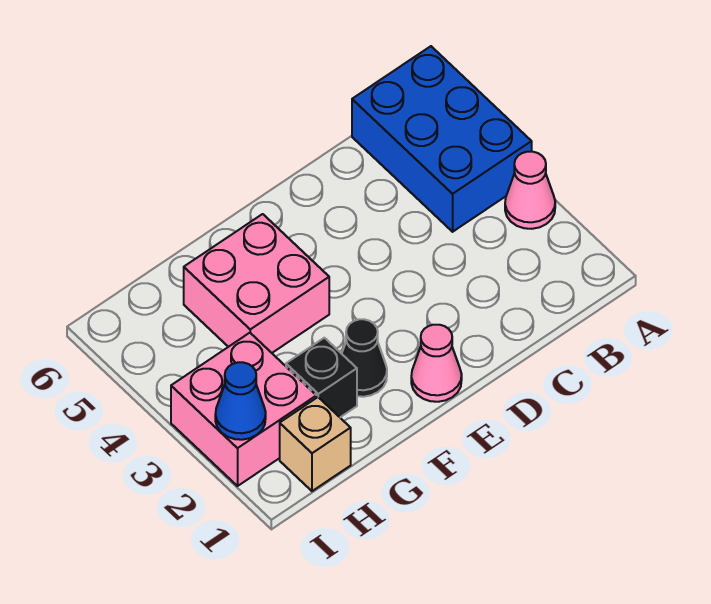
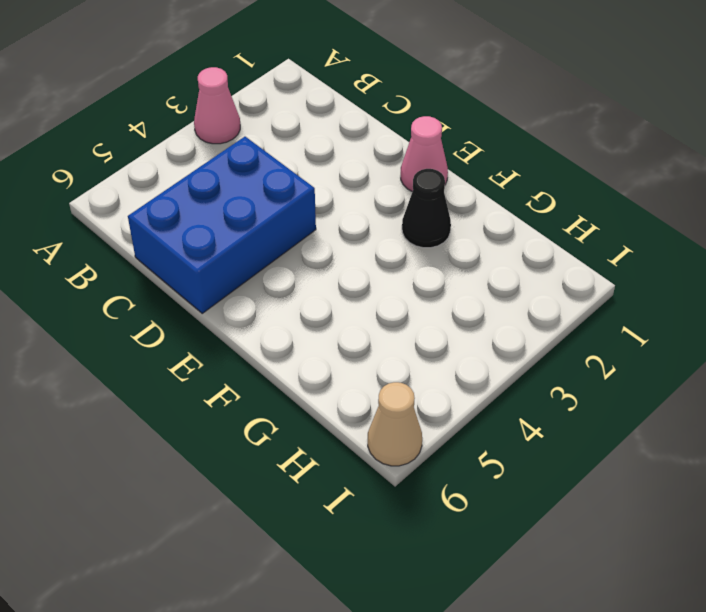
blue 2x3 brick [128,137,316,313] -> blue 2x3 brick moved to [352,46,532,232]
tan 1x1 cone [368,382,422,466] -> none
none -> pink 2x2 brick [184,214,329,353]
none -> black 1x1 brick [286,338,357,417]

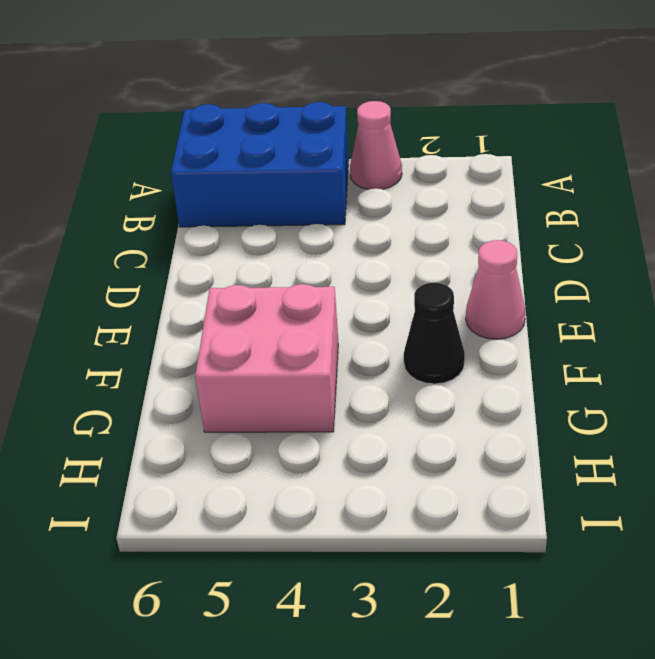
none -> black 1x1 brick [286,338,357,417]
none -> tan 1x1 brick [280,397,351,491]

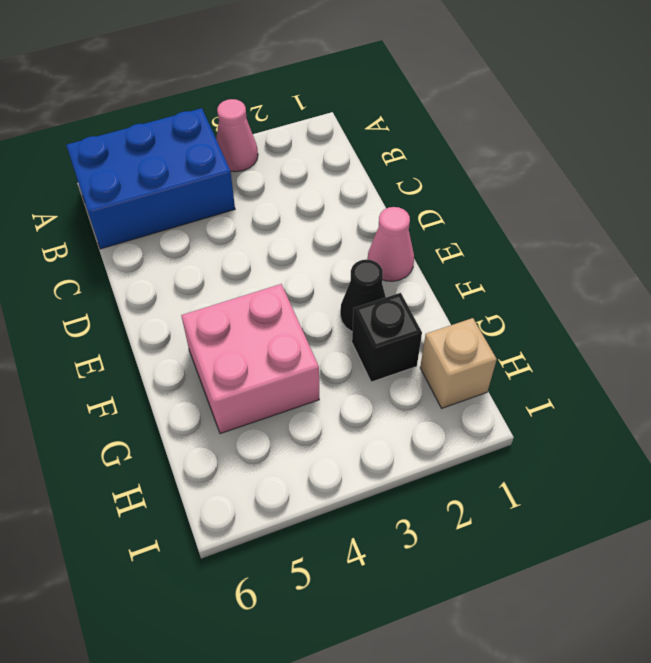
none -> pink 2x2 brick [171,333,316,486]
none -> blue 1x1 cone [215,362,266,440]

